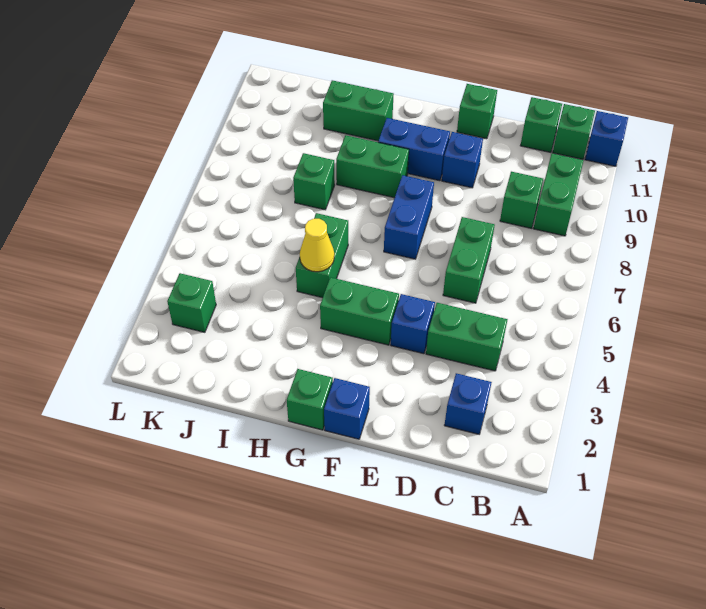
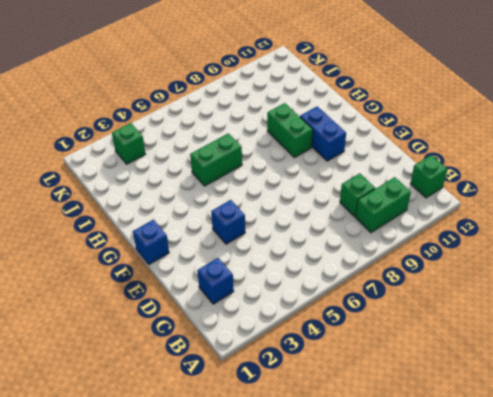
none -> blue 1x1 brick [585,111,628,166]
none -> green 1x2 brick [426,303,508,371]
none -> green 1x1 brick [520,97,562,152]

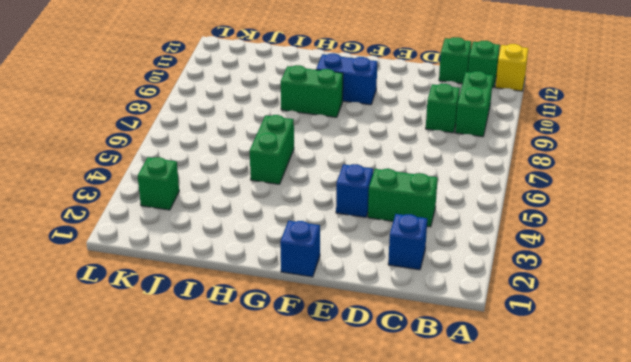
yellow 1x1 brick [495,44,528,91] -> blue 1x1 brick [585,111,628,166]
none -> green 1x2 brick [443,217,495,303]
none -> blue 1x1 brick [442,132,483,188]
none -> green 1x1 brick [457,84,497,139]

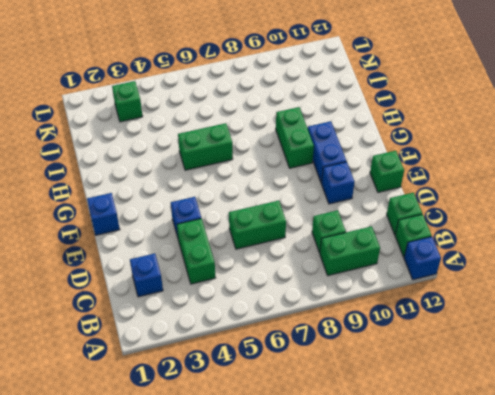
none -> green 1x2 brick [320,277,399,345]
none -> blue 1x2 brick [384,175,434,259]
none -> green 1x1 brick [287,369,333,430]

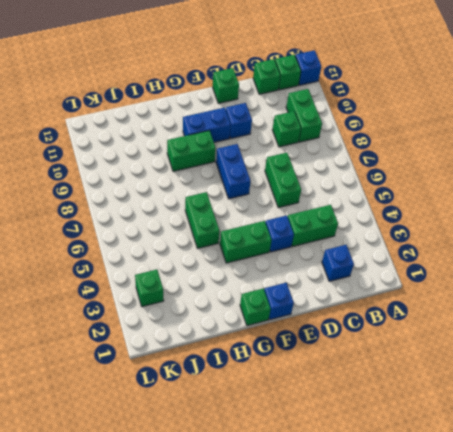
none -> green 1x2 brick [323,80,394,141]
none -> green 1x1 brick [293,153,335,210]
none -> yellow 1x1 cone [300,219,334,272]

